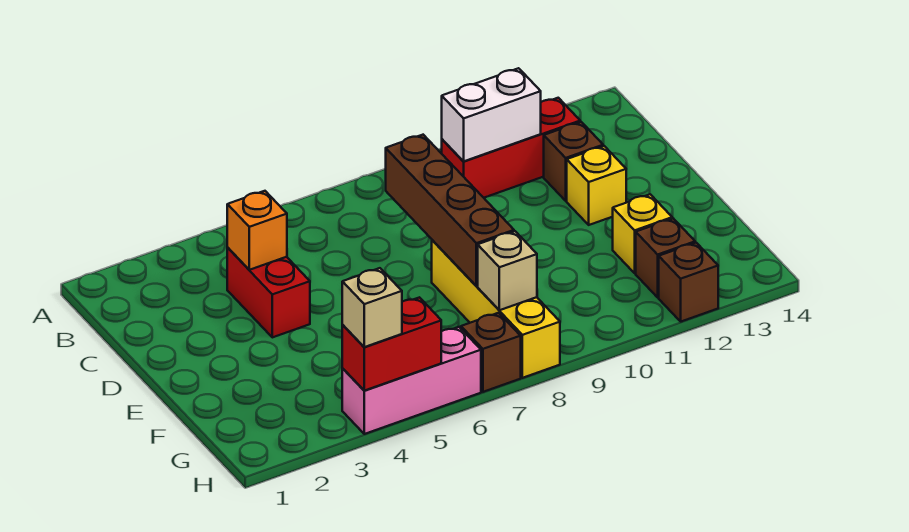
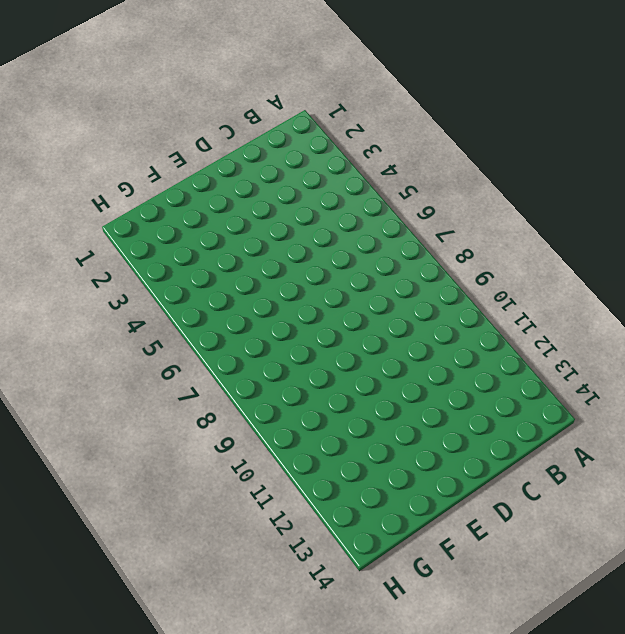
none -> red 1x3 brick [442,98,580,198]
none -> red 1x2 brick [227,248,310,337]
none -> brown 1x1 brick [544,122,603,201]

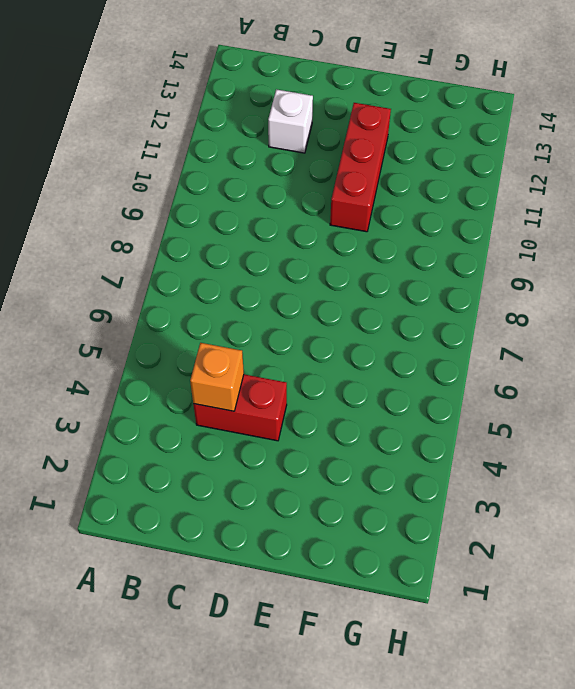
white 1x1 brick [268,89,313,153] -> brown 1x1 brick [544,122,603,201]
red 1x3 brick [330,103,391,232] -> red 1x3 brick moved to [442,98,580,198]
none -> yellow 1x1 brick [567,146,626,225]
none -> yellow 1x4 brick [432,240,560,378]
none -> yellow 1x1 brick [613,194,672,273]

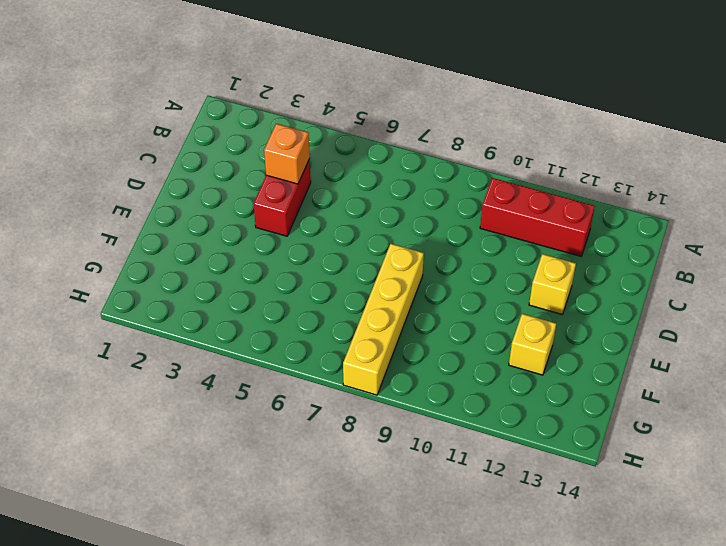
none -> brown 1x1 brick [544,122,603,201]
none -> brown 1x1 brick [636,219,695,297]
none -> pink 1x3 brick [342,327,481,434]

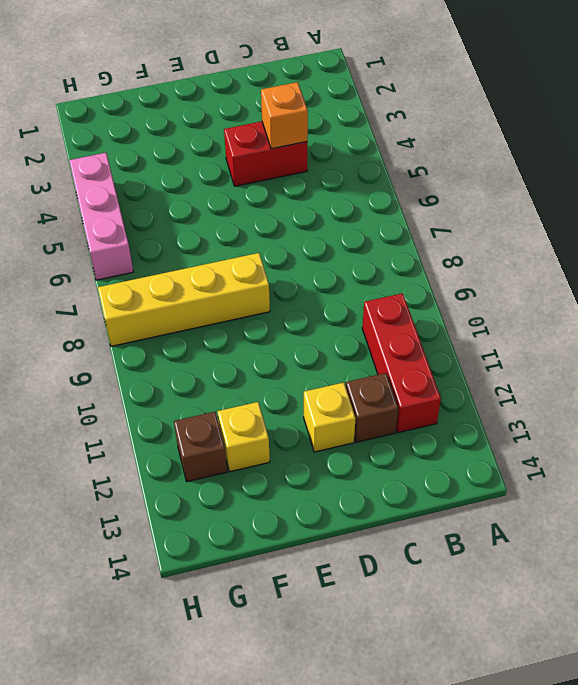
none -> brown 1x1 brick [461,313,521,392]
none -> brown 1x1 brick [659,243,718,322]
none -> white 1x2 brick [442,68,541,161]

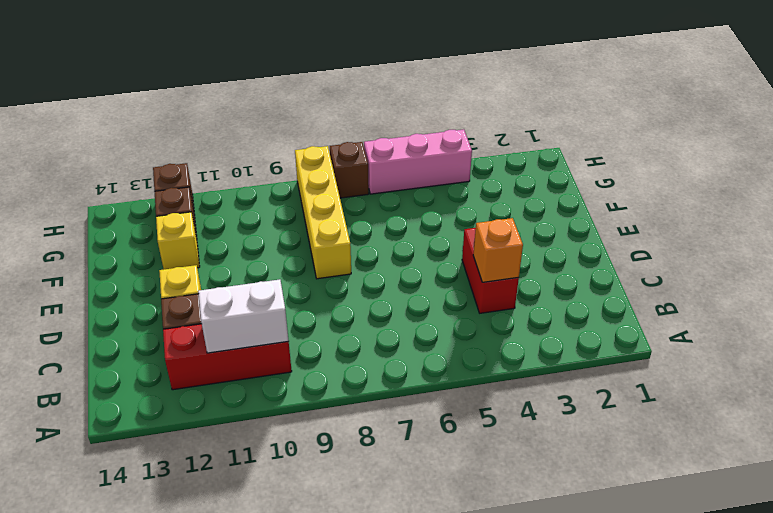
none -> brown 1x4 brick [386,135,514,286]
none -> tan 1x1 brick [478,231,537,310]
none -> red 1x2 brick [342,297,441,391]

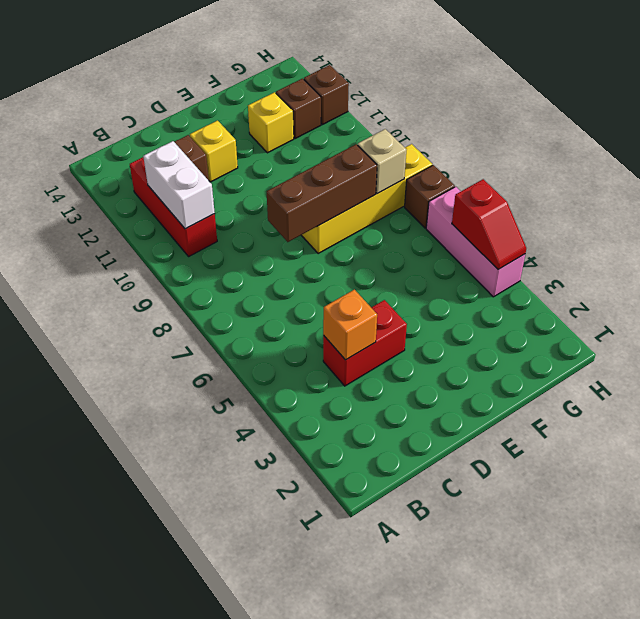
brown 1x3 brick [267,144,377,242] -> brown 1x4 brick [386,135,514,286]
red 1x2 slope [452,179,526,269] -> red 1x2 brick [342,297,441,391]
none -> tan 1x1 brick [342,268,402,347]

